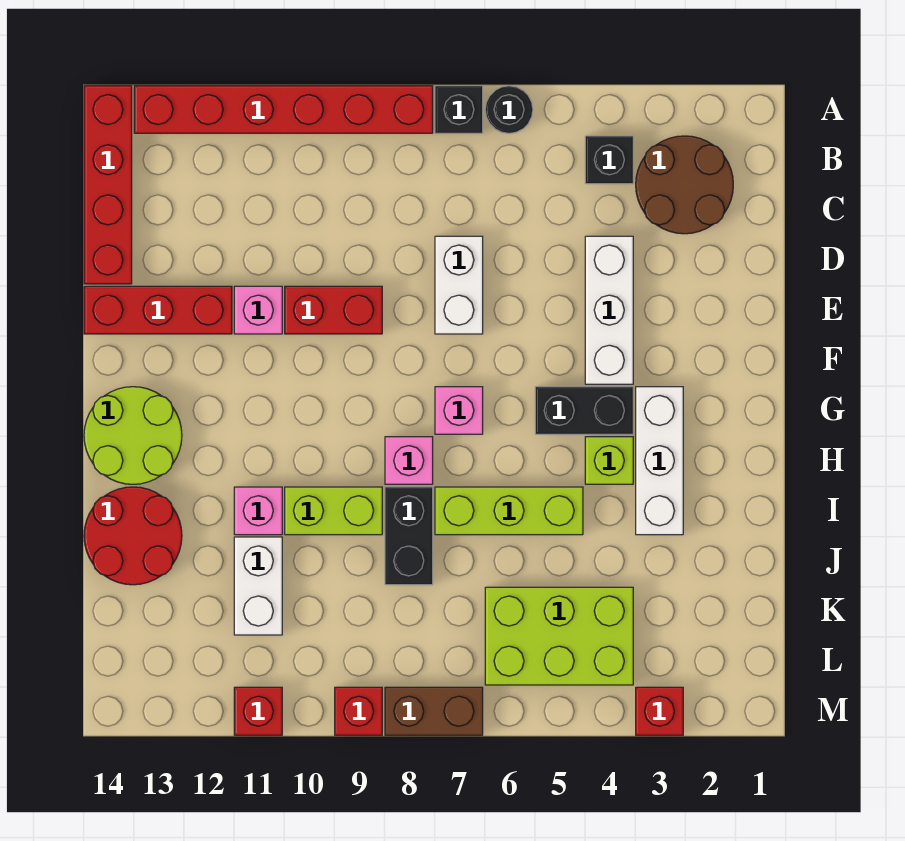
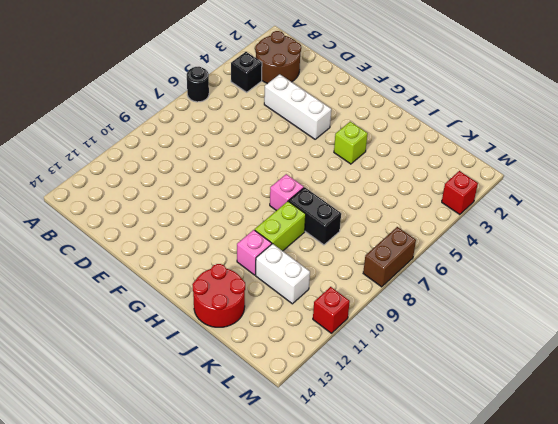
none -> black 1x1 brick [435,86,483,133]
none -> red 1x6 brick [134,86,433,133]
none -> red 1x4 brick [84,86,132,284]

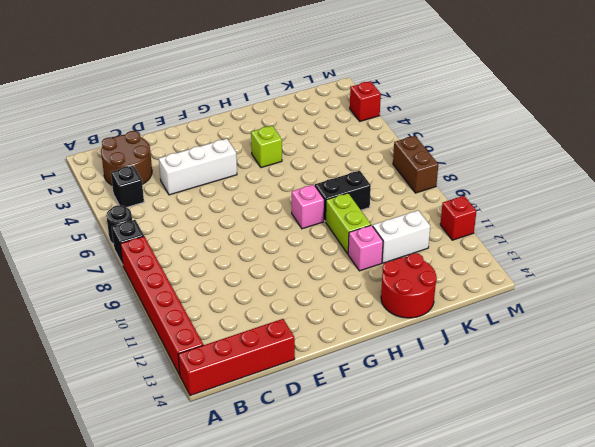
none -> white 1x2 brick [435,236,483,334]
none -> red 1x2 brick [285,286,382,334]
none -> pink 1x1 brick [234,286,282,334]

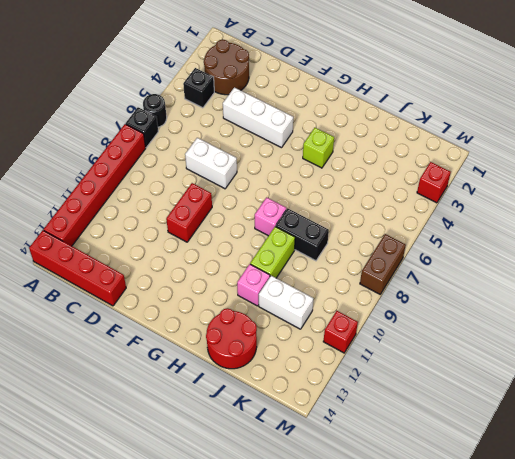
none -> pink 1x1 brick [234,286,282,334]
none -> red 1x3 brick [84,286,232,334]
none -> white 1x3 brick [636,387,683,535]

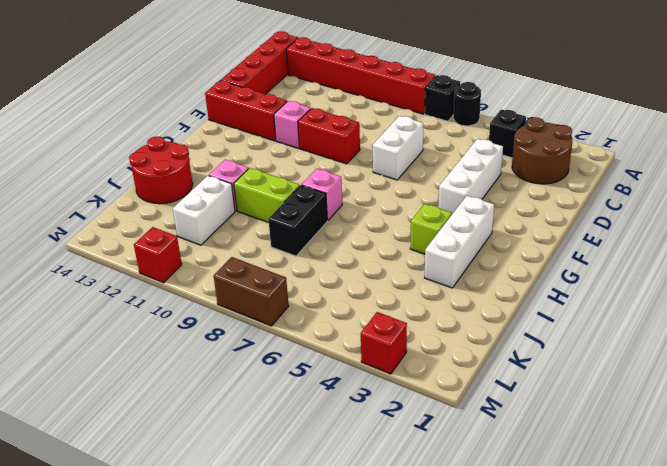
none -> black 1x2 brick [535,387,633,434]
none -> pink 1x1 brick [435,387,483,434]
none -> lime 2x2 round brick [84,387,182,484]

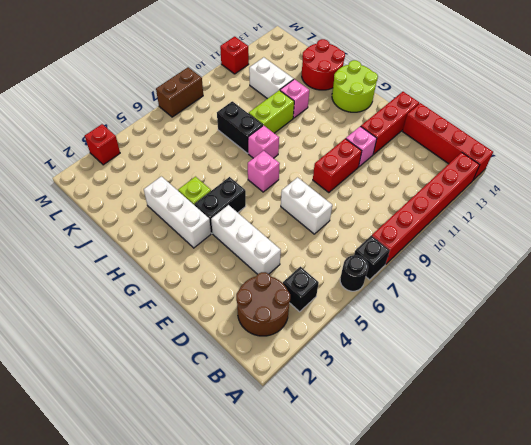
none -> lime 1x3 brick [435,487,583,535]
none -> lime 2x3 brick [485,587,633,685]
none -> red 1x1 brick [335,687,382,735]

